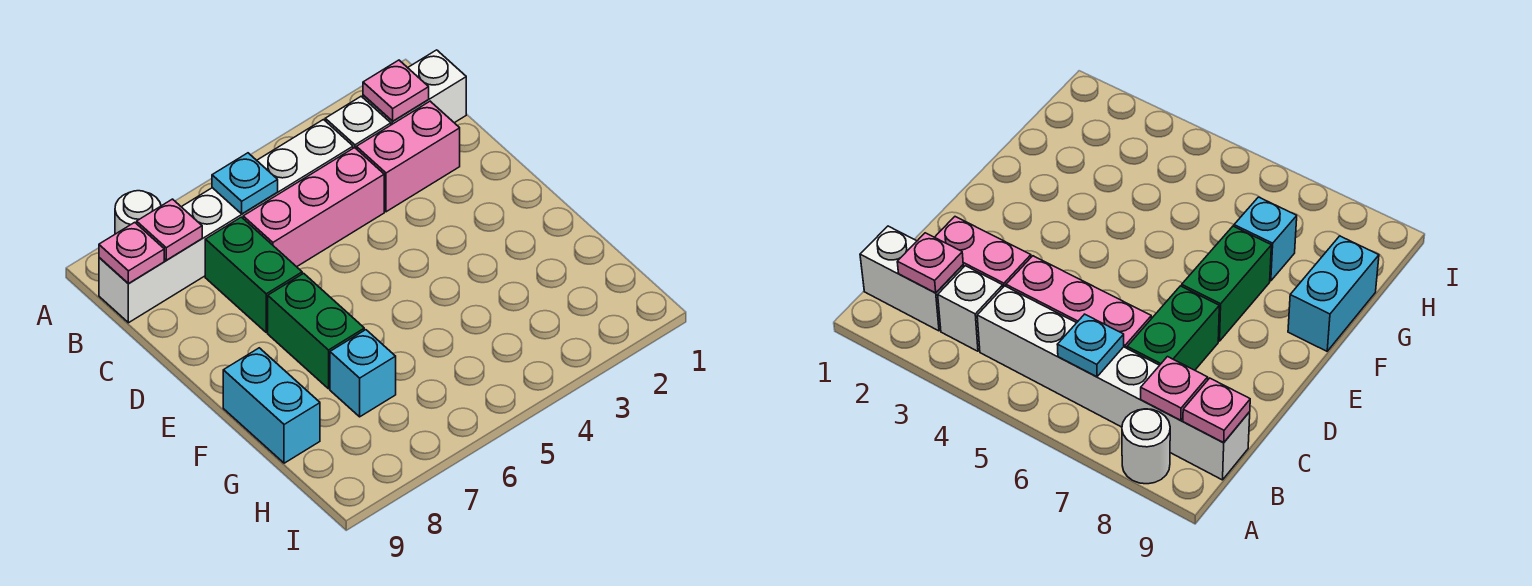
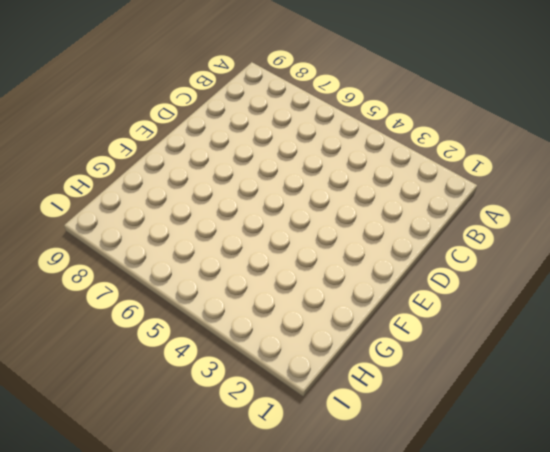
none -> white 1x1 round brick [115,191,161,234]
none -> white 1x2 brick [363,50,466,125]
none -> white 1x1 brick [325,96,391,148]

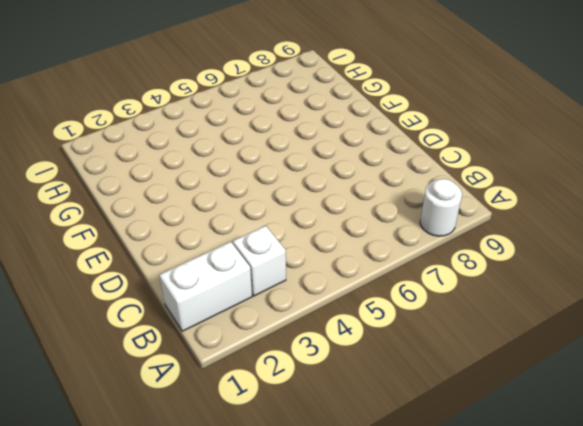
none -> white 1x6 brick [99,120,353,323]
none -> pink 1x2 brick [356,101,460,212]
none -> pink 1x3 brick [243,148,384,267]

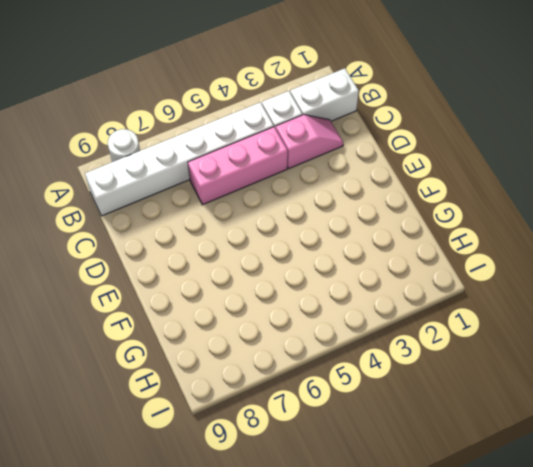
pink 1x2 slope [276,115,343,168] -> pink 1x2 brick [356,101,460,212]
none -> green 1x2 brick [205,217,302,332]
none -> green 1x2 brick [268,273,364,389]
none -> cyan 1x2 brick [223,348,320,463]

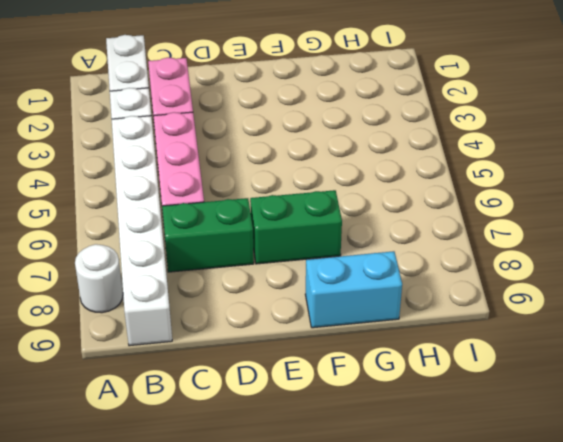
none -> cyan 1x1 brick [330,330,396,417]
none -> pink 1x1 plate [363,60,429,121]
none -> cyan 1x1 plate [212,153,278,214]

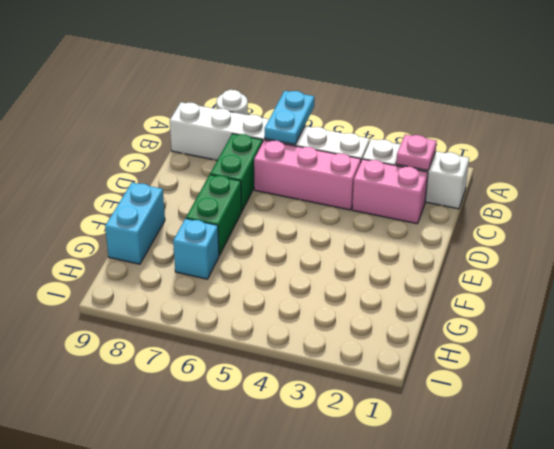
cyan 1x2 plate [265,91,314,144] -> cyan 1x1 plate [212,153,278,214]
none -> pink 1x1 plate [137,199,202,260]
none -> pink 1x1 plate [99,222,164,284]

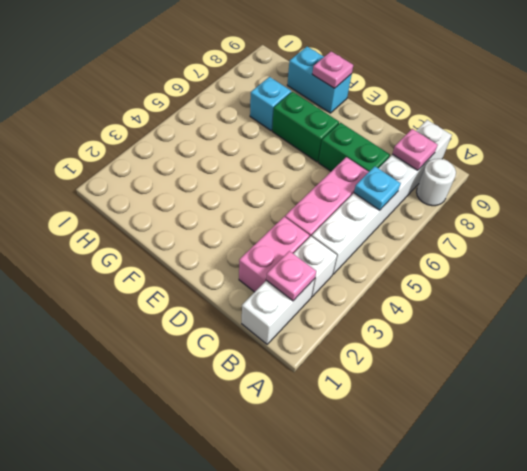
pink 1x1 plate [312,52,353,88] -> pink 1x1 plate moved to [99,222,164,284]

